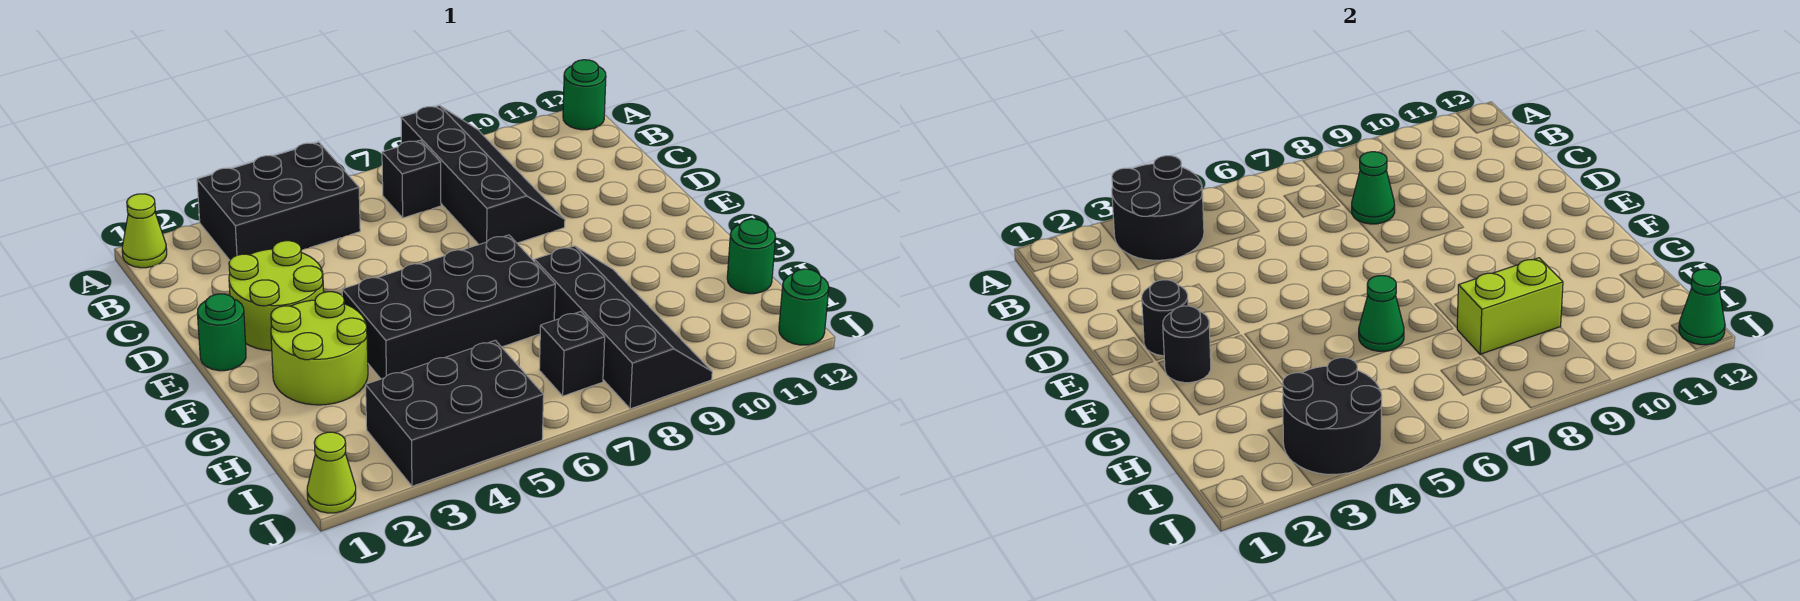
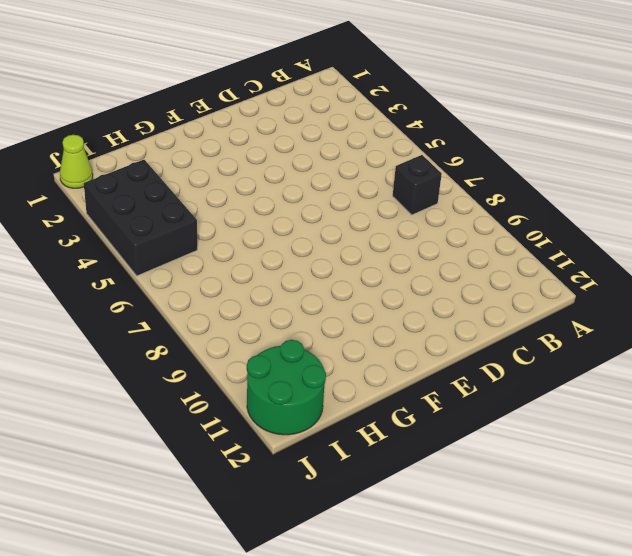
green 2x2 round brick [247,340,326,435] -> green 1x1 round brick [779,269,829,345]
none -> lime 1x1 cone [122,194,167,268]
none -> black 2x3 brick [197,142,360,260]
none -> black 2x4 slope [401,106,565,244]

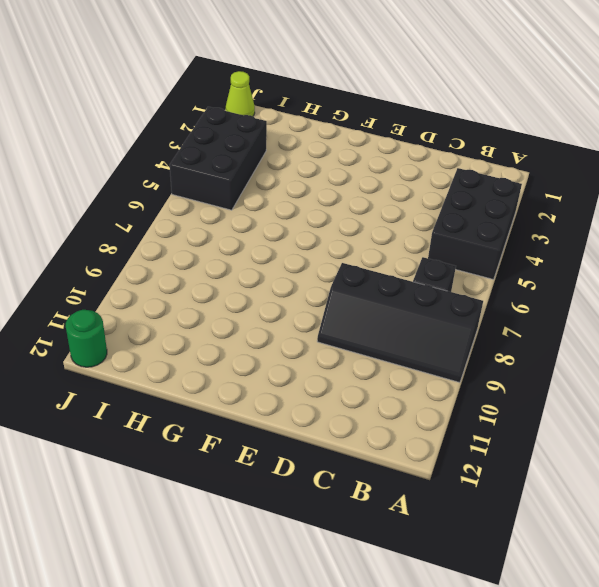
none -> lime 1x1 cone [122,194,167,268]
none -> green 1x1 round brick [563,60,606,130]
none -> lime 2x2 round brick [229,241,324,351]

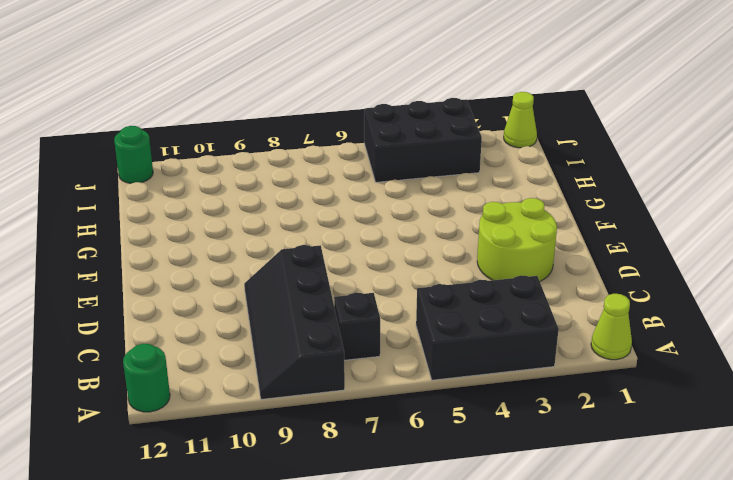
none -> green 1x1 round brick [197,294,246,371]
none -> lime 2x2 round brick [271,292,368,405]
none -> black 2x4 brick [342,235,555,379]

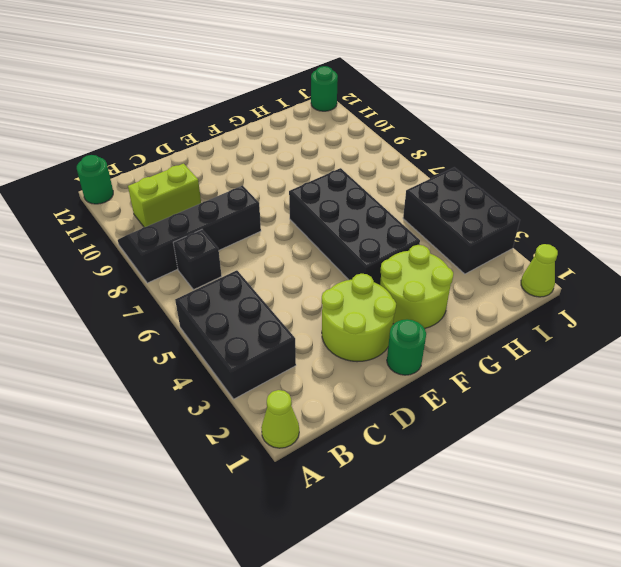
lime 1x2 brick [128,164,201,227] -> lime 1x2 brick turned to [1457,258,1563,354]
none -> black 2x4 slope [534,246,712,409]
none -> green 1x1 round brick [727,219,776,294]
none -> black 1x1 brick [539,312,605,396]

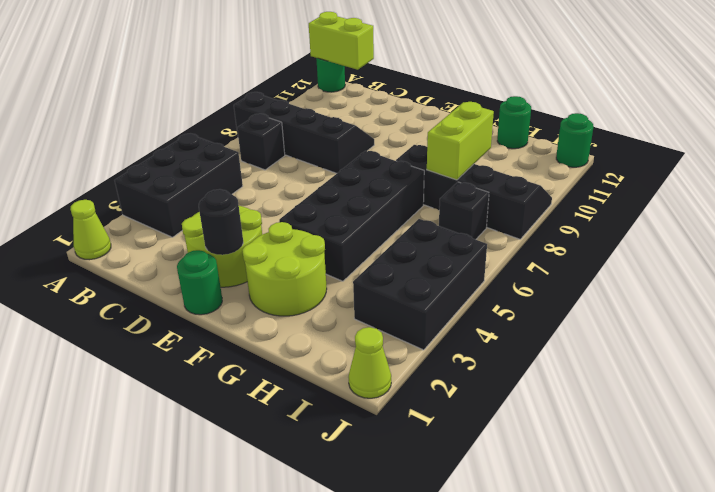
lime 1x2 brick [309,12,374,70] -> none
none -> black 2x2 round brick [1112,156,1204,260]
none -> green 1x1 cone [1352,152,1395,224]
none -> black 1x1 round brick [1163,306,1211,383]

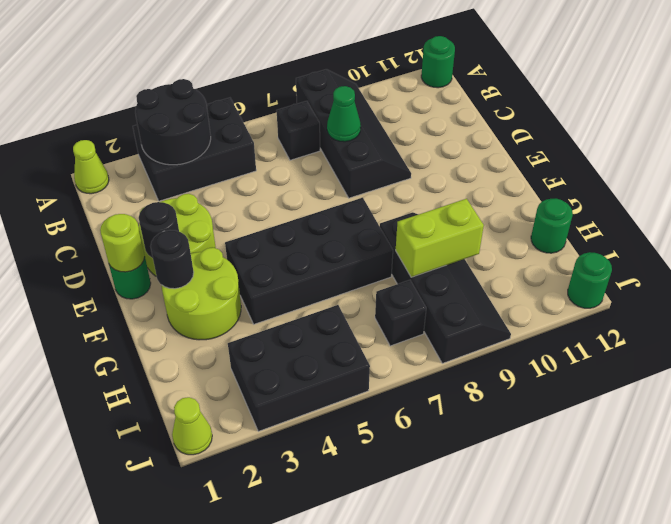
lime 1x1 round brick [100,214,145,272] -> none
none -> green 1x1 cone [1359,276,1404,351]
none -> black 2x2 round brick [1283,358,1382,475]
none -> green 1x1 cone [1679,269,1725,345]

